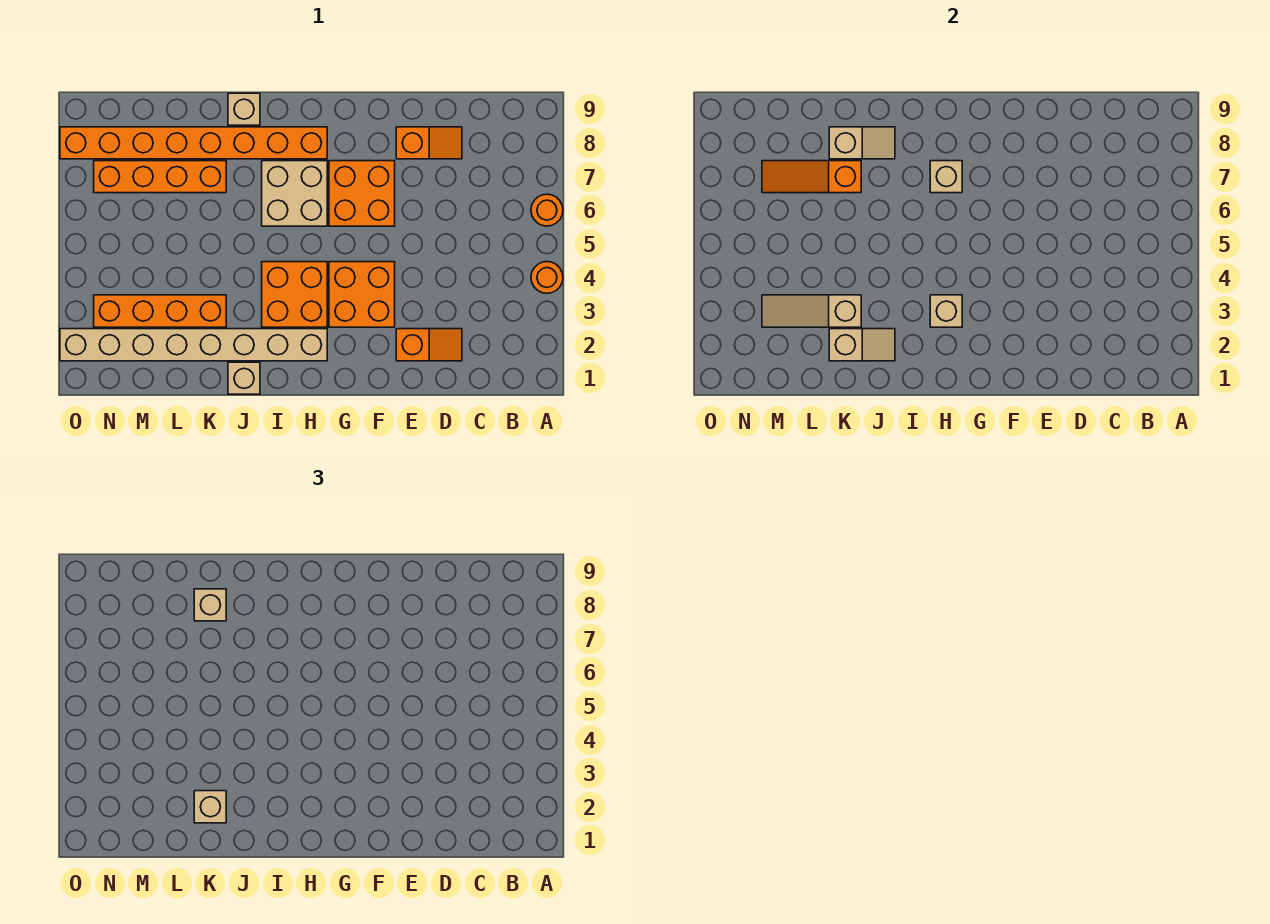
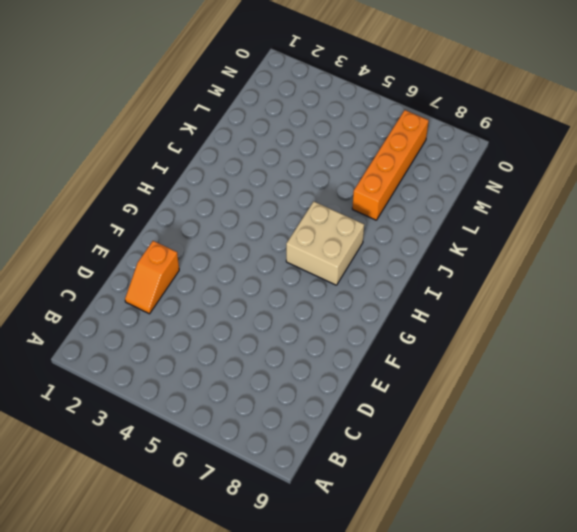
none -> orange 1x1 round brick [531,262,563,293]
none -> orange 1x1 round brick [531,194,563,226]
none -> orange 1x2 slope [396,127,462,159]

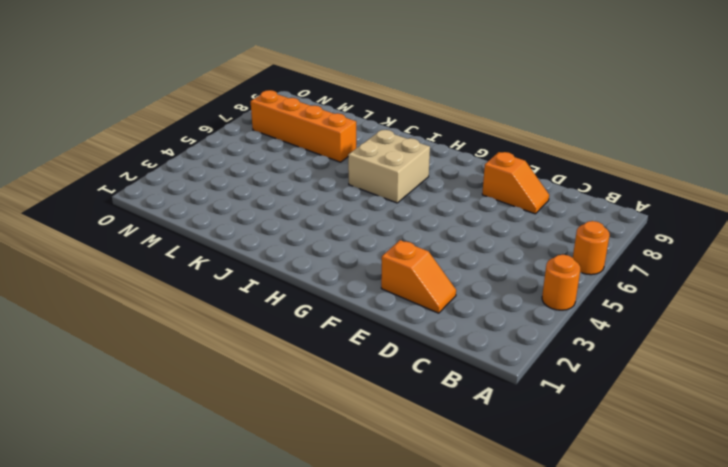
none -> orange 2x2 brick [329,262,395,327]
none -> orange 2x2 brick [329,161,395,226]
none -> tan 1x8 brick [60,329,327,361]

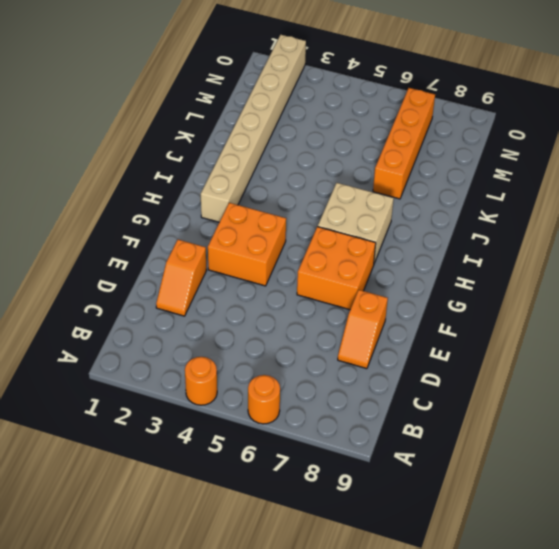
none -> orange 2x2 brick [262,262,327,327]
none -> orange 1x8 brick [60,127,327,159]
none -> tan 1x1 brick [228,362,260,394]

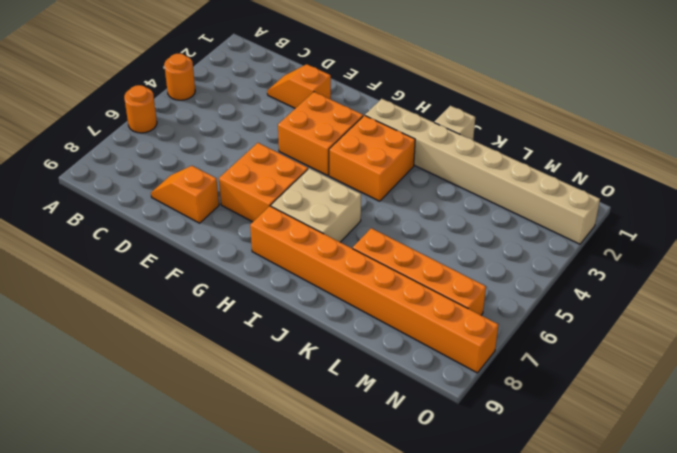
none -> tan 1x1 brick [228,93,260,125]
none -> orange 1x4 brick [94,295,226,327]
none -> tan 1x1 brick [930,295,962,327]

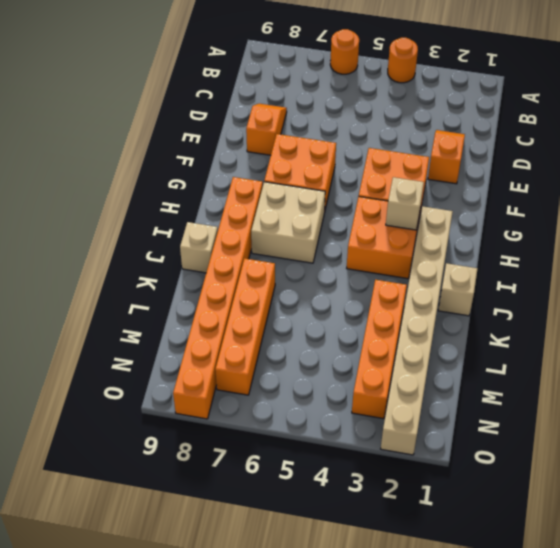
none -> tan 1x1 brick [930,161,962,193]
none -> tan 1x2 slope [829,329,895,361]
none -> tan 1x2 slope [829,127,895,159]

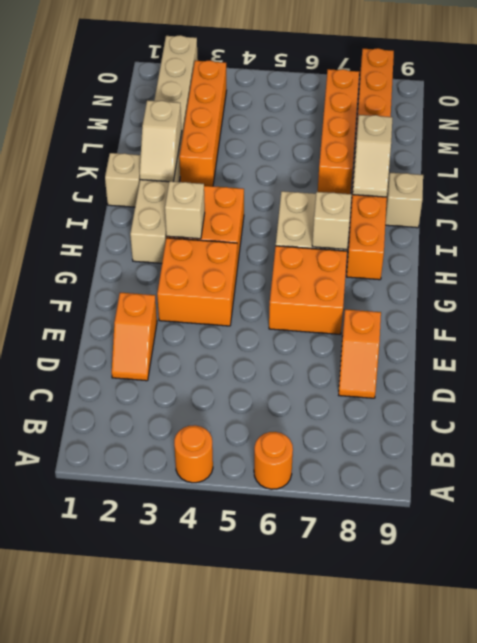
none -> tan 1x3 slope [762,295,861,327]
none -> orange 1x3 slope [762,161,861,193]
none -> tan 1x1 brick [194,791,226,823]

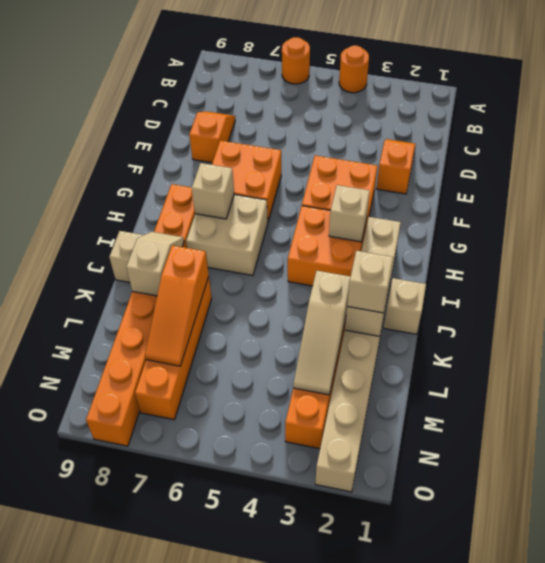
none -> tan 1x1 brick [194,589,226,621]

